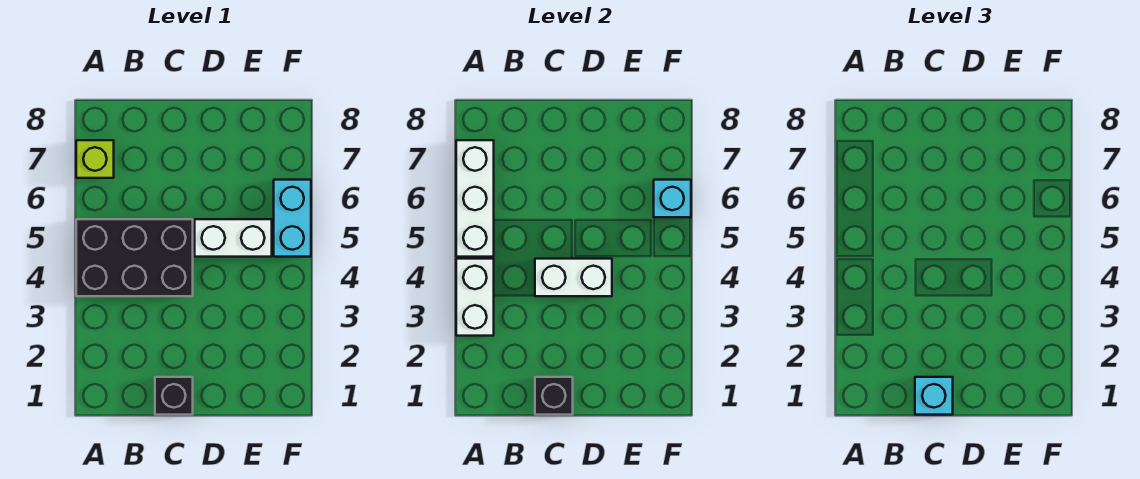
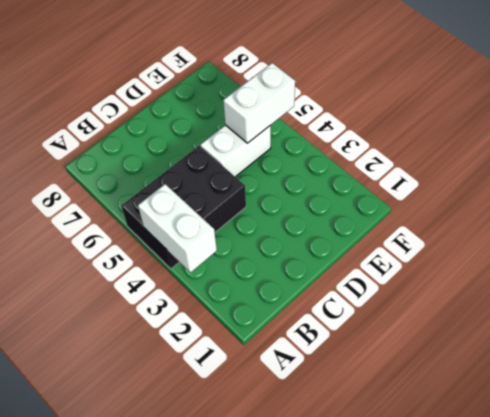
white 1x2 brick [223,63,295,143] -> white 1x2 brick moved to [535,259,612,296]
none -> lime 1x1 brick [76,140,114,178]
none -> black 1x1 brick [155,377,193,415]

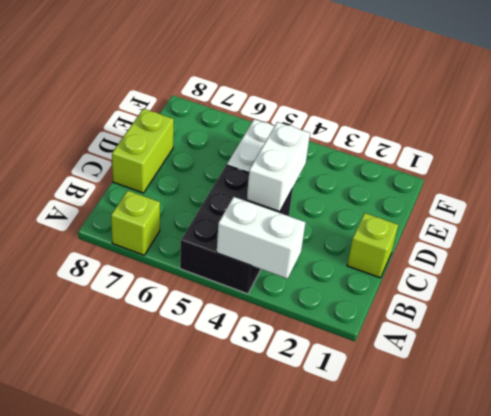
lime 1x1 brick [347,213,398,278] -> black 1x1 brick [155,377,193,415]
lime 1x2 brick [112,109,174,193] -> none
none -> cyan 1x2 brick [274,180,311,257]
none -> white 1x3 brick [456,140,494,257]

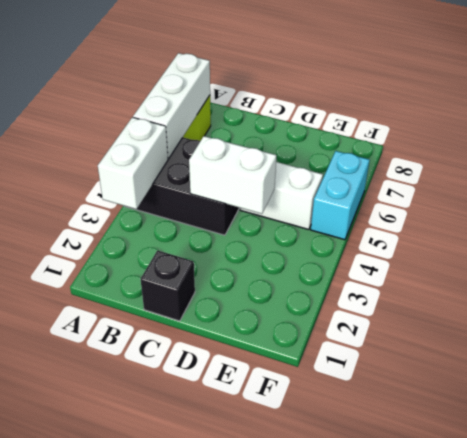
none -> black 1x1 brick [535,377,573,415]
none -> cyan 1x1 brick [654,180,691,217]

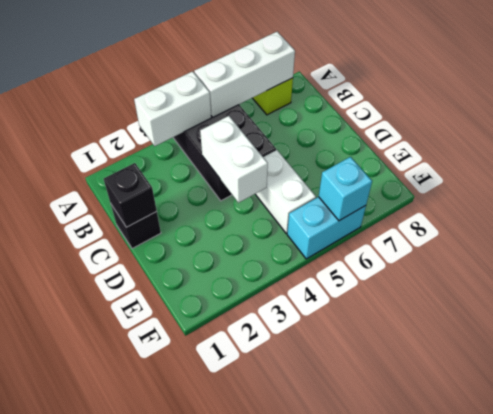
none -> cyan 1x1 brick [915,377,953,415]

